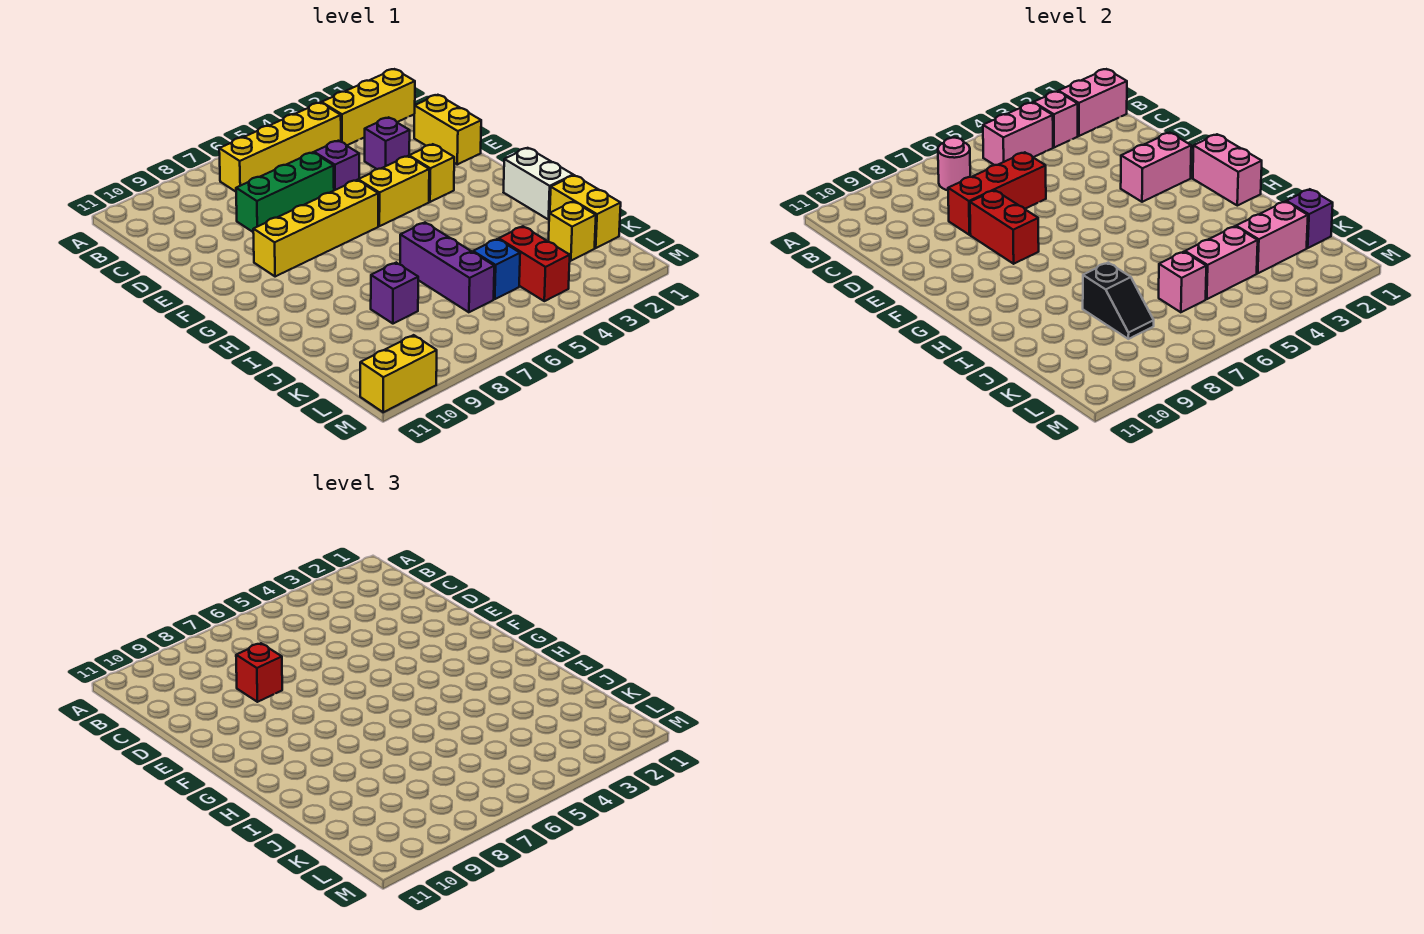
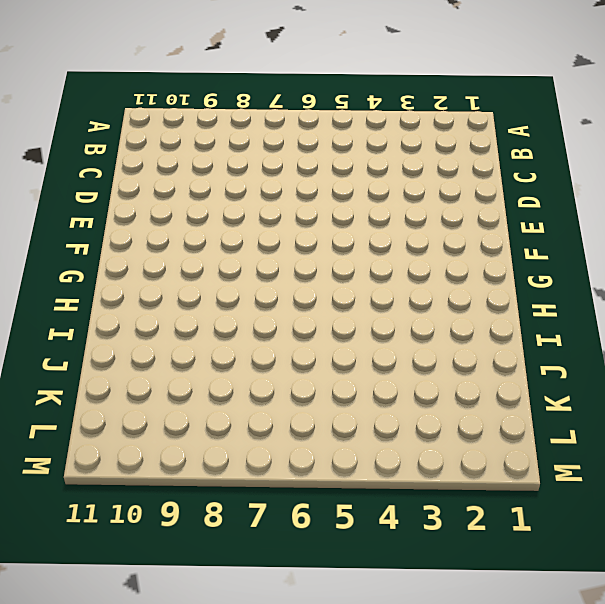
none -> yellow 1x3 brick [322,69,415,145]
none -> yellow 1x4 brick [219,103,341,192]
none -> yellow 1x2 brick [414,95,481,164]
none -> purple 1x1 brick [365,117,410,169]

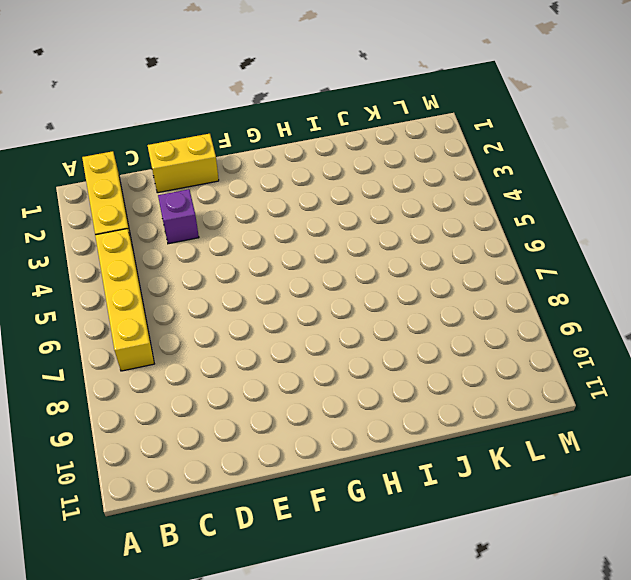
none -> purple 1x1 brick [314,141,359,190]
none -> green 1x3 brick [236,152,334,232]
none -> yellow 1x1 brick [409,144,454,202]
none -> yellow 1x2 brick [358,156,429,226]

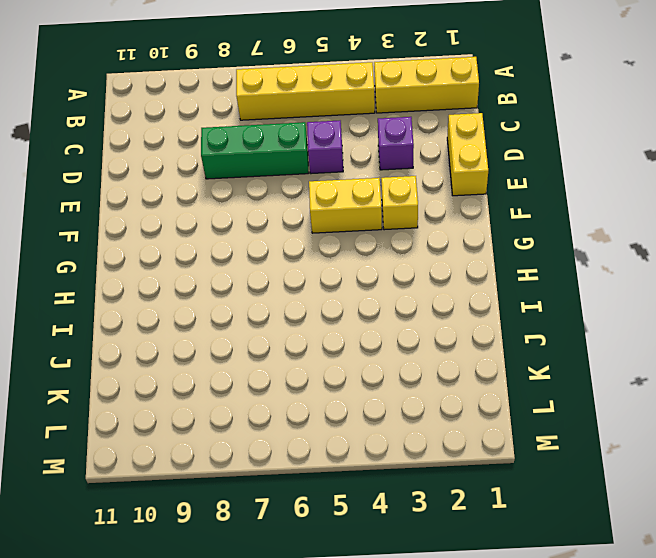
none -> yellow 1x4 brick [253,180,378,277]
none -> white 1x2 brick [504,148,573,220]
none -> purple 1x3 brick [400,223,494,312]
none -> yellow 1x2 brick [550,175,621,248]

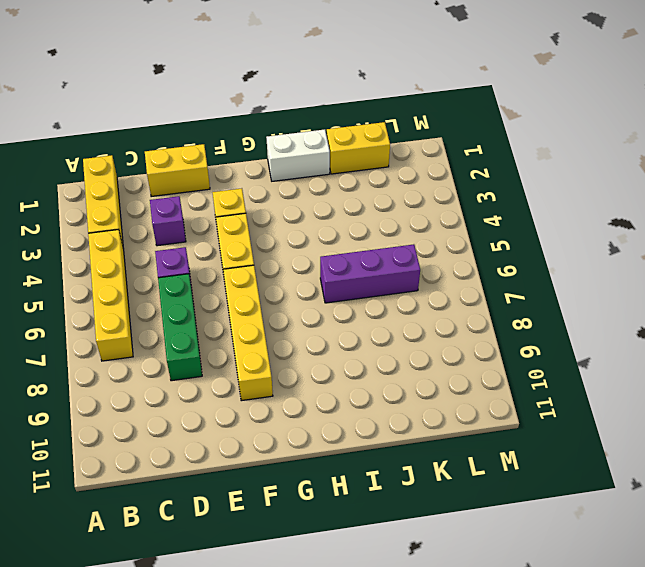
none -> purple 1x1 brick [371,263,418,324]
none -> yellow 1x1 brick [548,202,596,261]
none -> red 1x2 brick [499,226,570,301]
none -> blue 1x1 brick [473,239,520,299]

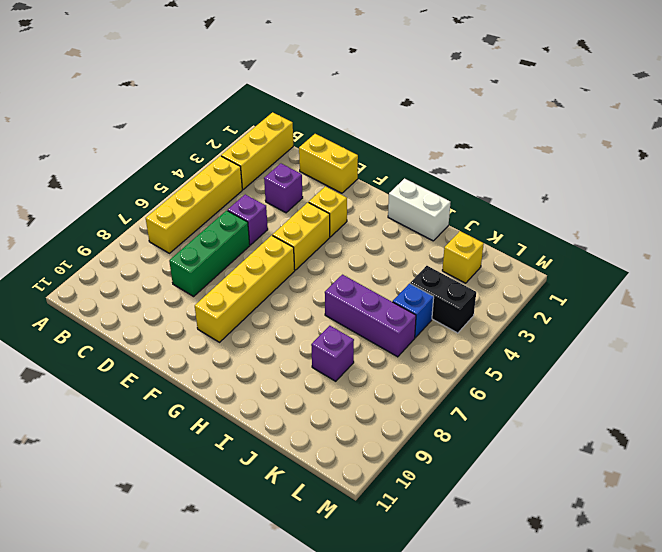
black 1x2 brick [410,266,476,333] -> red 1x2 brick [499,226,570,301]
none -> yellow 1x2 brick [550,175,621,248]
none -> yellow 1x2 brick [360,335,437,412]
none -> pink 1x2 brick [1058,69,1127,136]
none -> pink 1x1 brick [1034,91,1078,147]

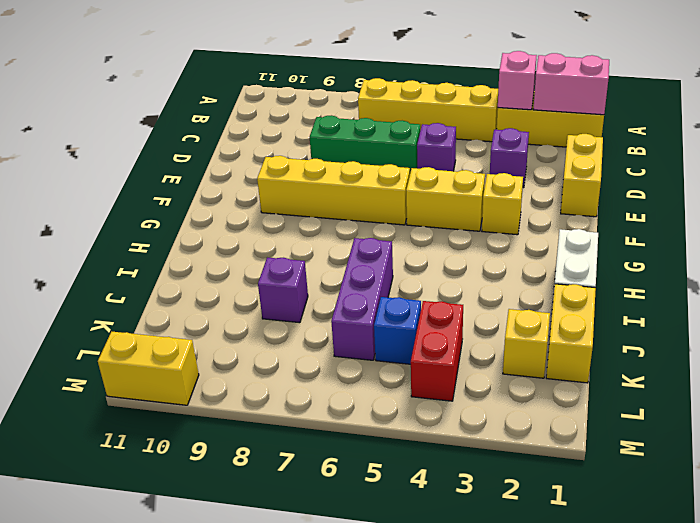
none -> pink 1x2 brick [983,103,1053,165]
none -> pink 1x1 round brick [938,138,970,190]
none -> red 1x3 brick [948,152,1046,235]
none -> red 1x2 brick [970,190,1039,264]

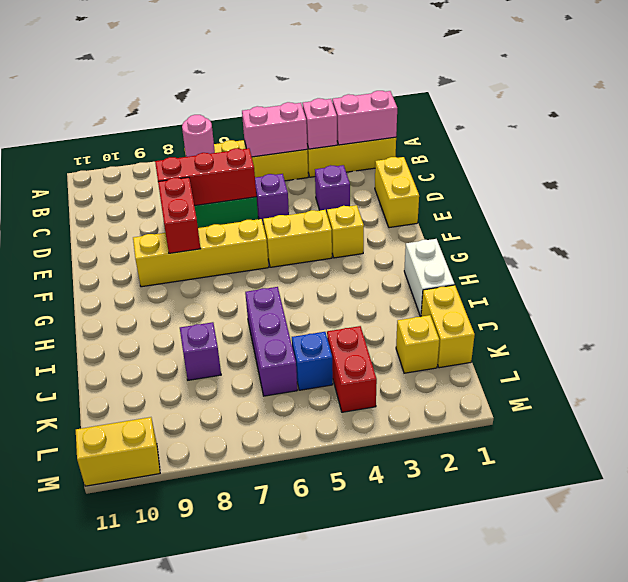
none -> pink 1x2 brick [1121,133,1191,202]
none -> pink 1x2 brick [1193,134,1262,206]
none -> black 1x2 slope [1083,263,1154,339]
none -> purple 1x1 brick [1286,189,1333,248]

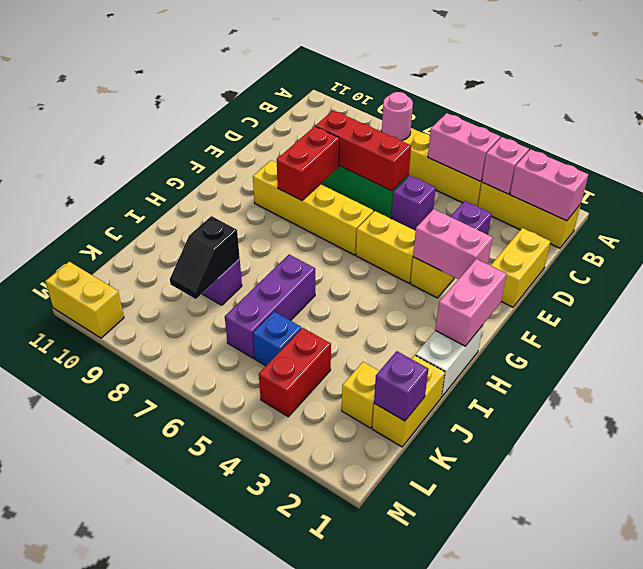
none -> pink 1x2 brick [1236,202,1308,273]
none -> pink 1x2 brick [1185,226,1258,299]
none -> pink 1x1 brick [1159,252,1206,312]
none -> red 1x1 brick [236,643,282,702]

